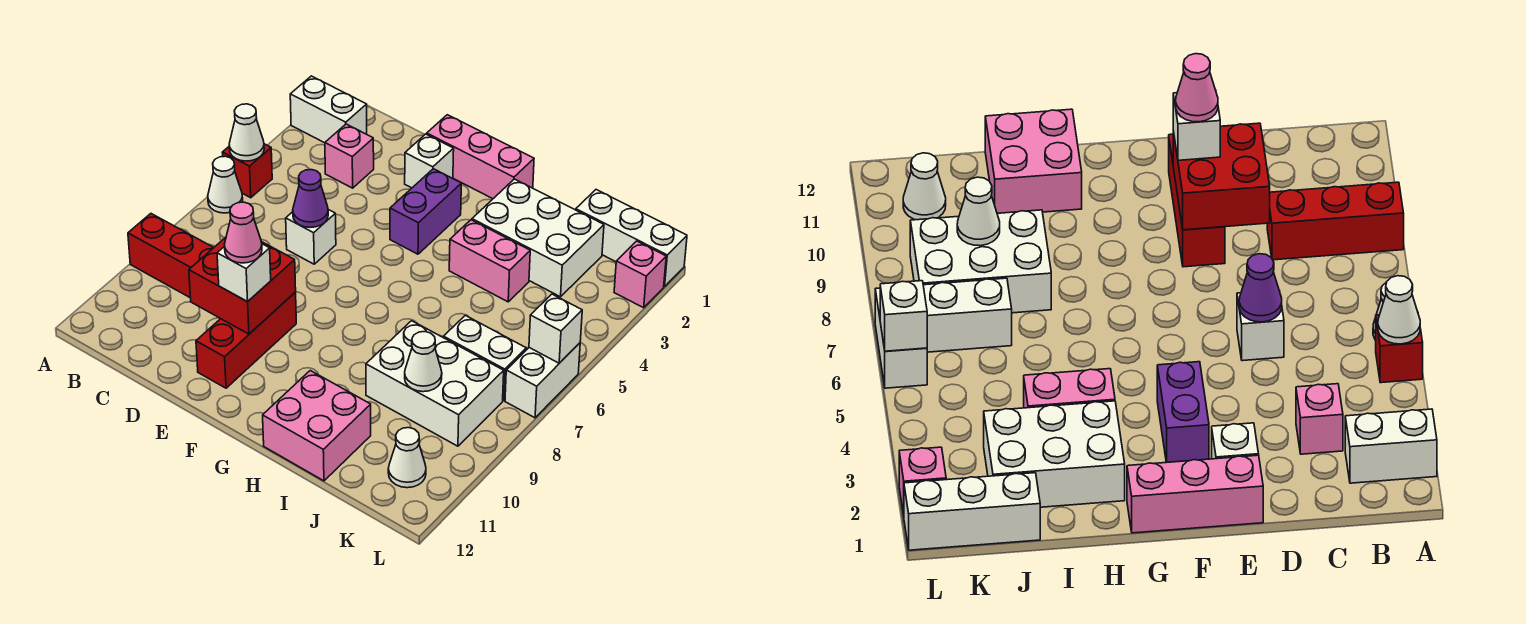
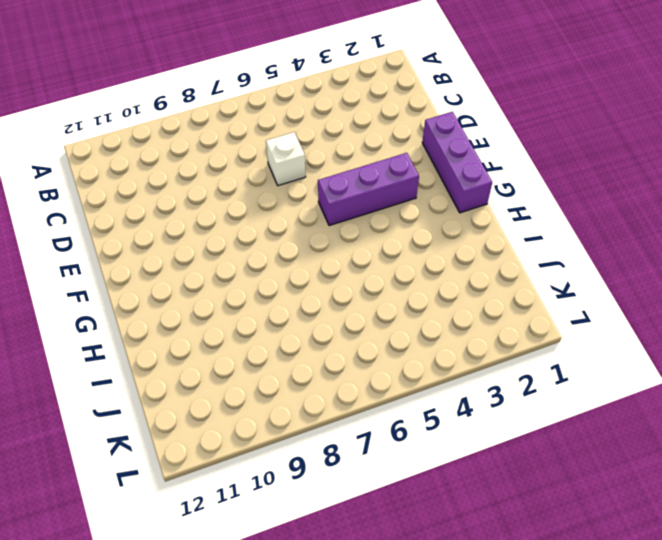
purple 1x3 brick [422,112,492,213] -> pink 1x3 brick [427,115,534,199]
purple 1x3 brick [318,153,419,226] -> purple 1x2 brick [390,169,461,254]
none -> white 1x2 brick [290,76,367,143]
none -> red 1x1 brick [222,144,272,198]
none -> white 1x1 cone [208,156,243,213]

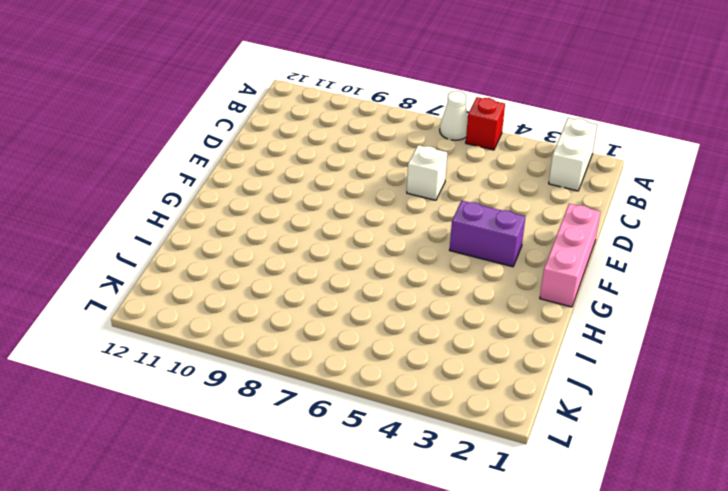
none -> red 1x3 brick [128,214,214,297]
none -> pink 1x1 brick [325,124,374,188]
none -> white 1x1 brick [405,134,454,188]

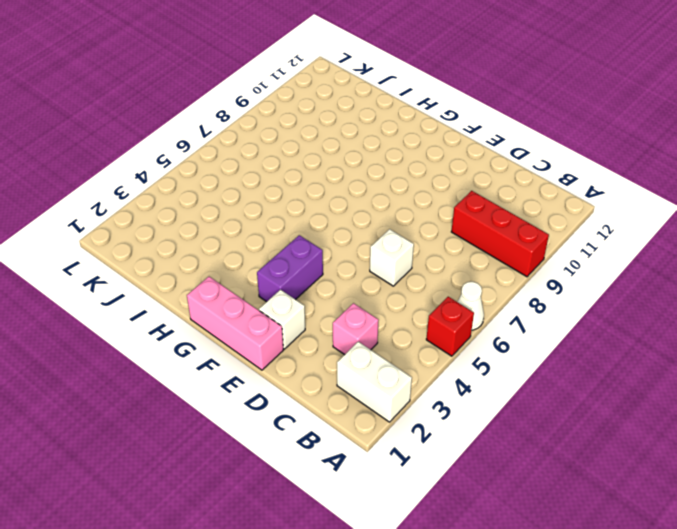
none -> red 1x3 brick [196,292,296,388]
none -> white 2x3 brick [472,179,604,297]
none -> pink 1x2 brick [449,220,530,302]

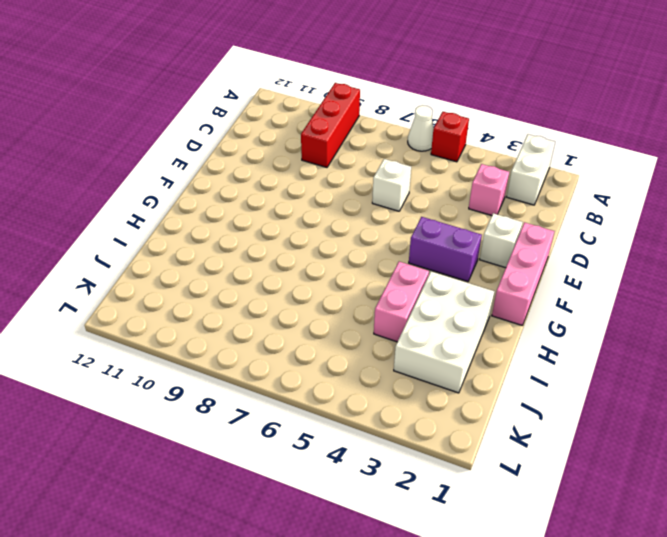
none -> red 1x3 brick [196,292,296,388]
none -> pink 2x2 brick [263,371,371,481]
none -> white 2x3 brick [366,321,504,446]

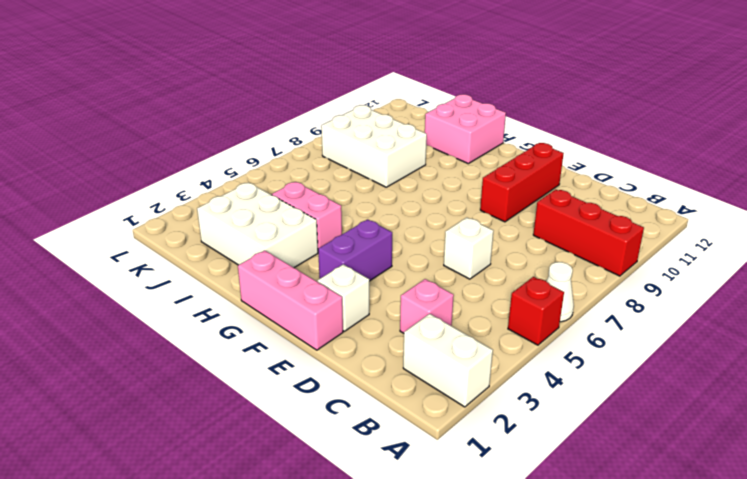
none -> white 1x3 brick [576,190,687,287]
none -> white 1x2 brick [444,315,526,401]
none -> white 1x1 cone [388,428,426,488]

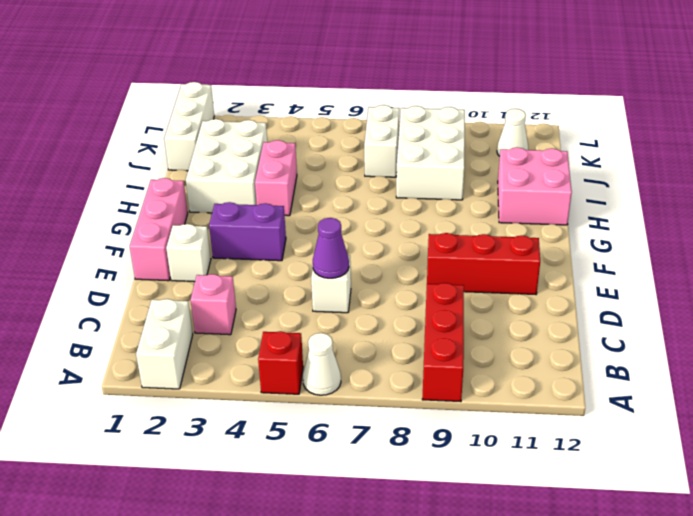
none -> pink 1x1 brick [614,241,666,308]
none -> white 1x2 brick [505,343,580,418]
none -> white 1x1 cone [229,104,264,161]

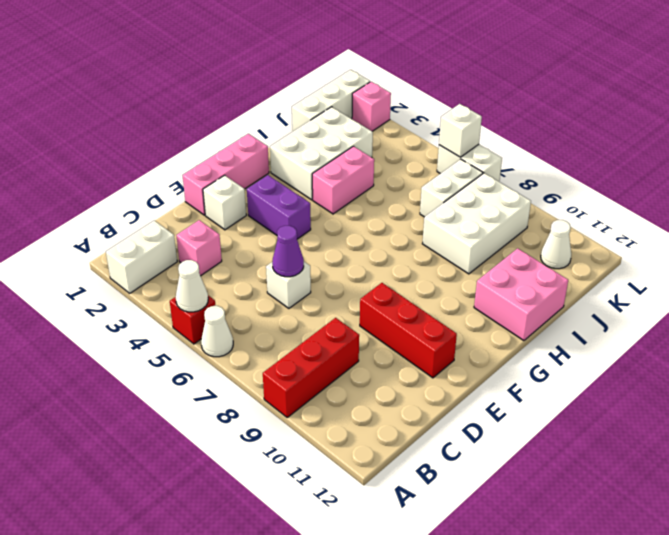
none -> red 2x2 brick [189,237,296,334]
none -> white 1x1 cone [405,332,442,392]
none -> white 1x1 brick [217,244,271,302]

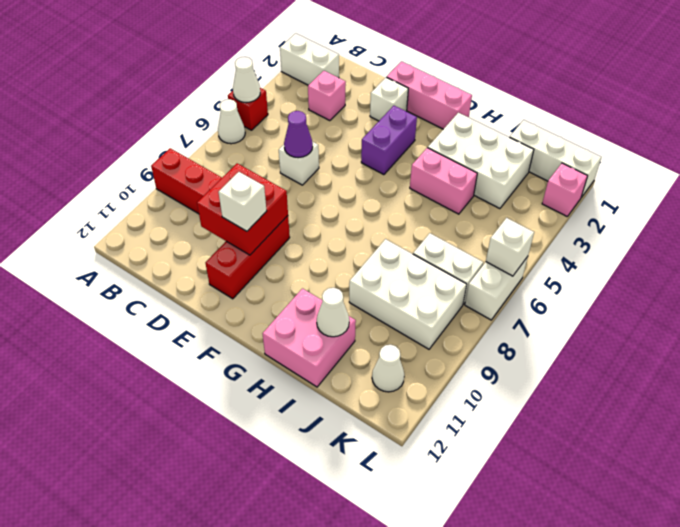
white 1x1 cone [317,288,349,337] -> white 1x1 cone moved to [405,332,442,392]
none -> pink 1x1 cone [224,202,262,263]

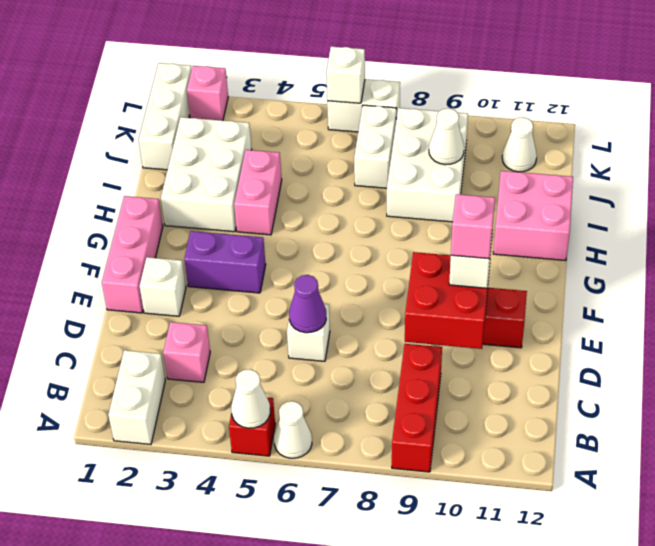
pink 1x1 brick [451,194,495,259] -> pink 1x1 cone [224,202,262,263]

